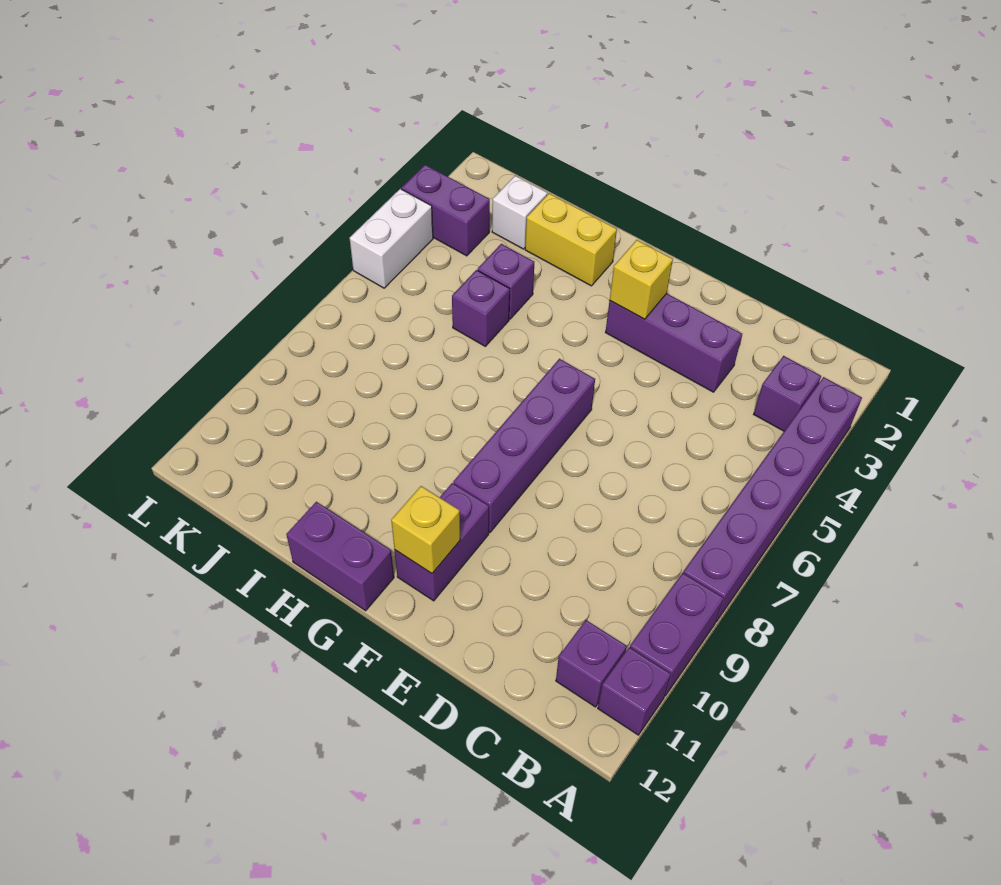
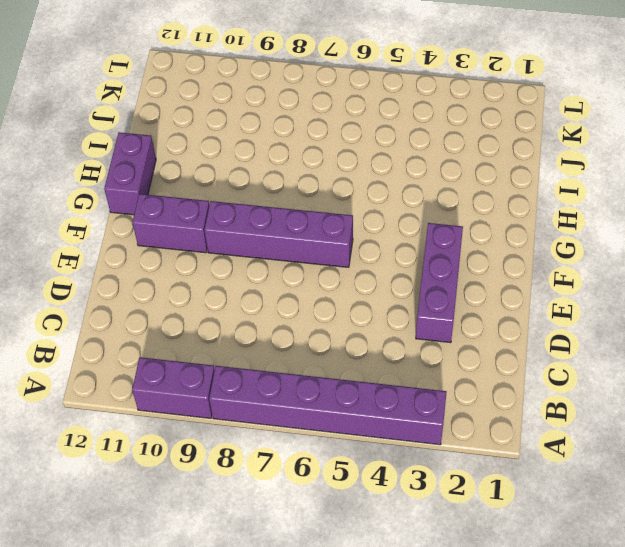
none -> purple 1x1 brick [598,647,671,735]
none -> purple 1x1 brick [754,356,821,431]
none -> purple 1x1 brick [556,620,627,707]

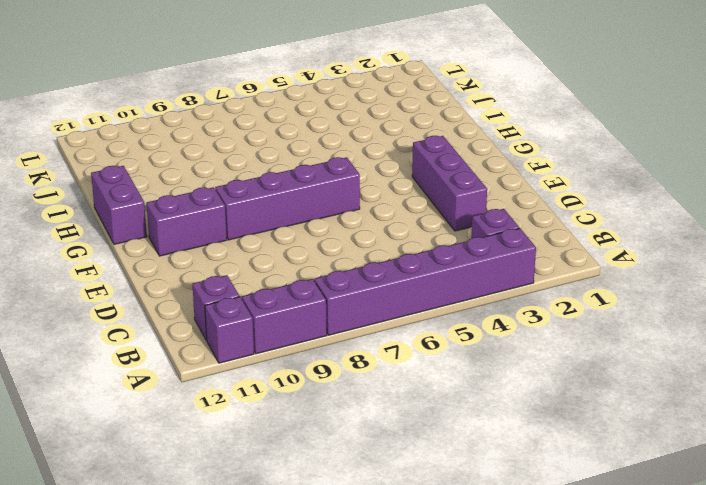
none -> yellow 1x2 brick [525,193,617,286]
none -> purple 1x1 brick [478,244,534,319]
none -> purple 1x1 brick [452,270,510,346]

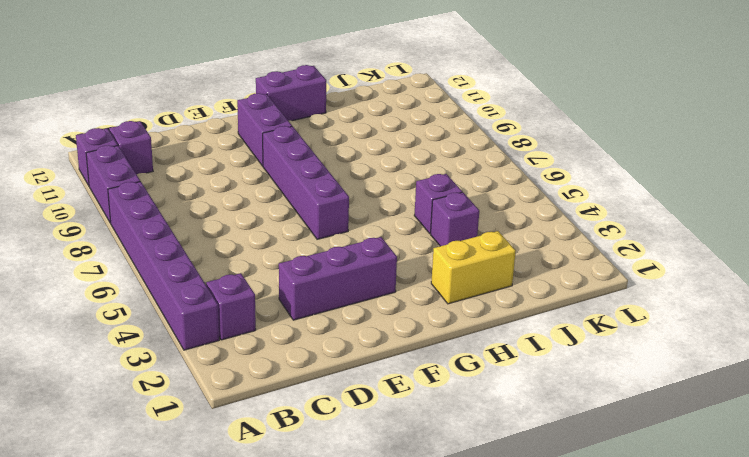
none -> white 1x1 brick [492,176,547,249]
none -> purple 1x2 brick [401,165,490,256]
none -> white 1x2 brick [350,189,433,288]

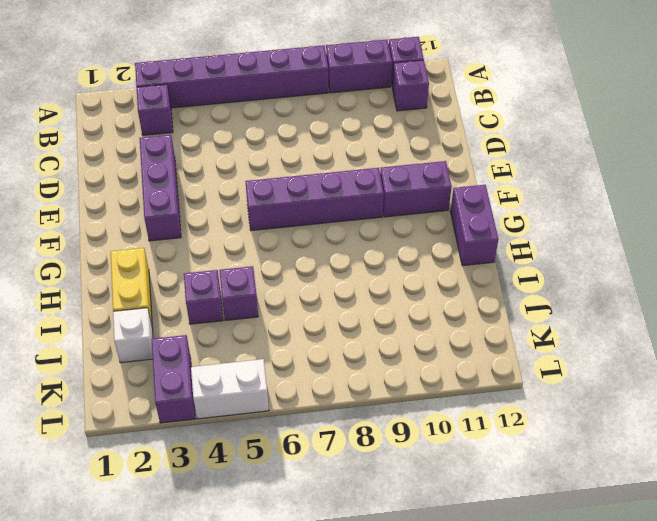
none -> yellow 1x1 brick [610,240,673,319]
none -> yellow 1x1 brick [391,486,460,573]

